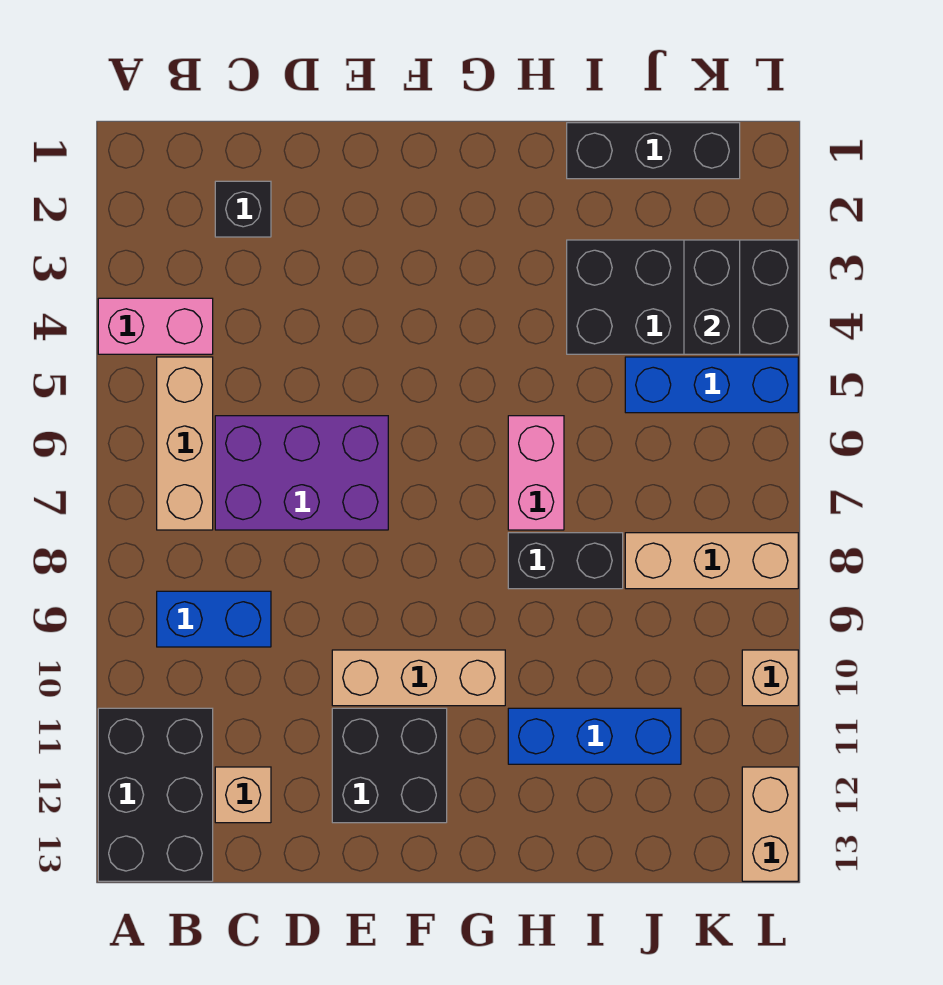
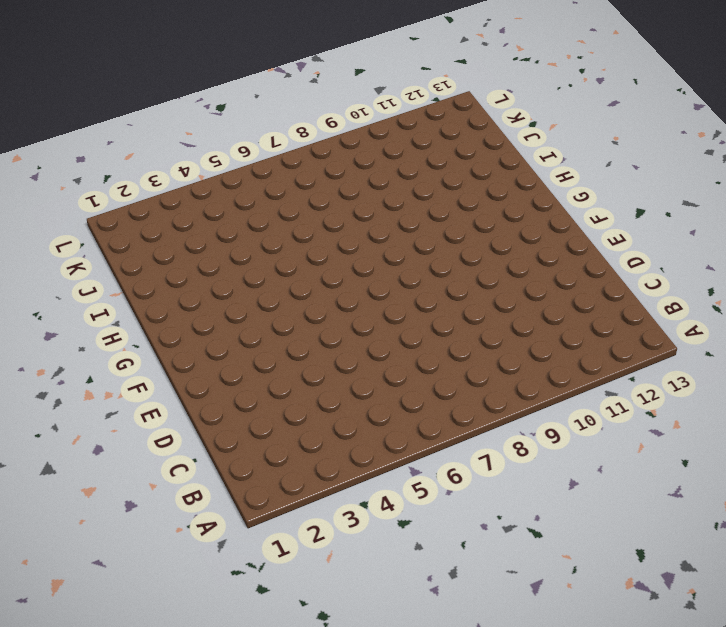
none -> pink 1x2 brick [98,298,213,354]
none -> black 2x3 brick [98,708,213,881]
none -> tan 1x3 brick [157,357,213,530]

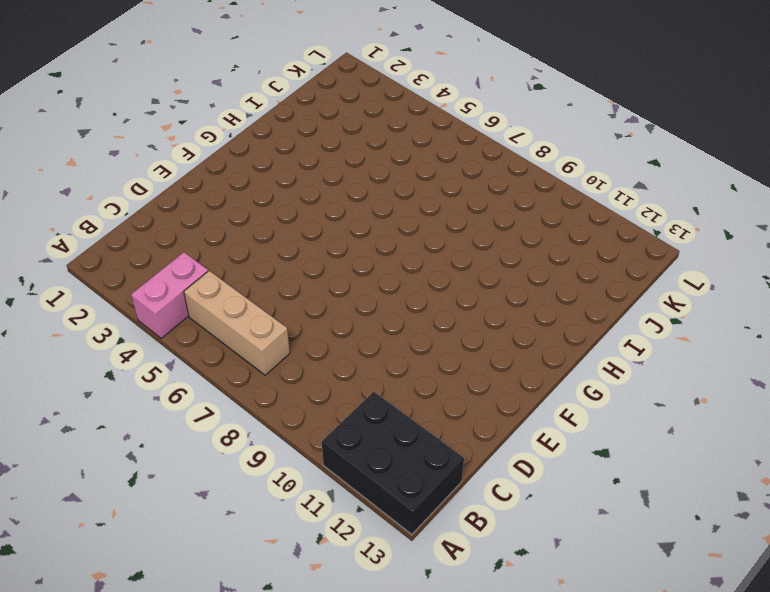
none -> blue 1x2 brick [157,591,271,647]
none -> black 1x1 brick [215,181,271,237]
none -> purple 2x3 brick [215,416,388,530]

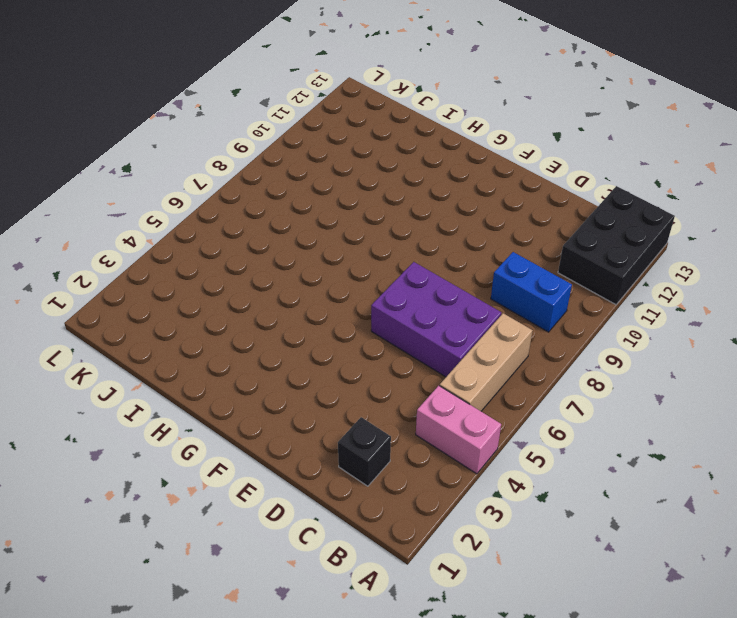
none -> tan 1x1 brick [215,767,271,823]
none -> tan 1x3 brick [332,650,505,706]
none -> black 2x2 brick [332,708,447,823]

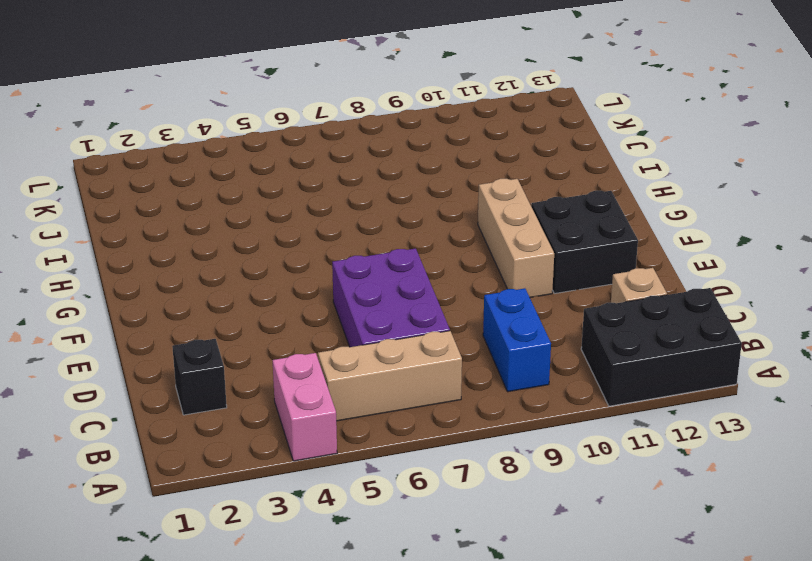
none -> pink 1x2 brick [508,416,564,530]
none -> black 1x2 brick [508,533,623,589]
none -> blue 1x3 brick [508,708,681,764]

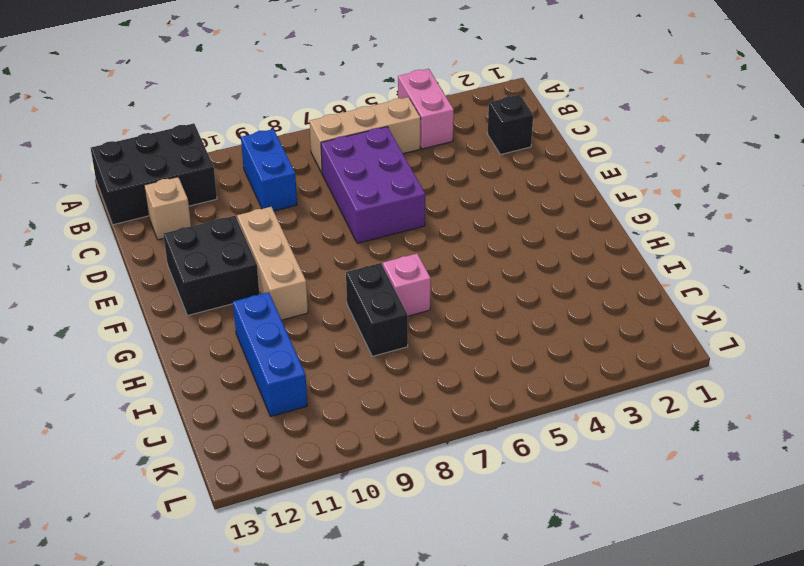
pink 1x1 brick [383,254,431,316] -> pink 1x2 brick [508,416,564,530]
none -> black 1x3 brick [567,123,740,179]
none -> black 2x4 brick [567,240,798,354]
none -> blue 1x3 brick [625,357,798,413]

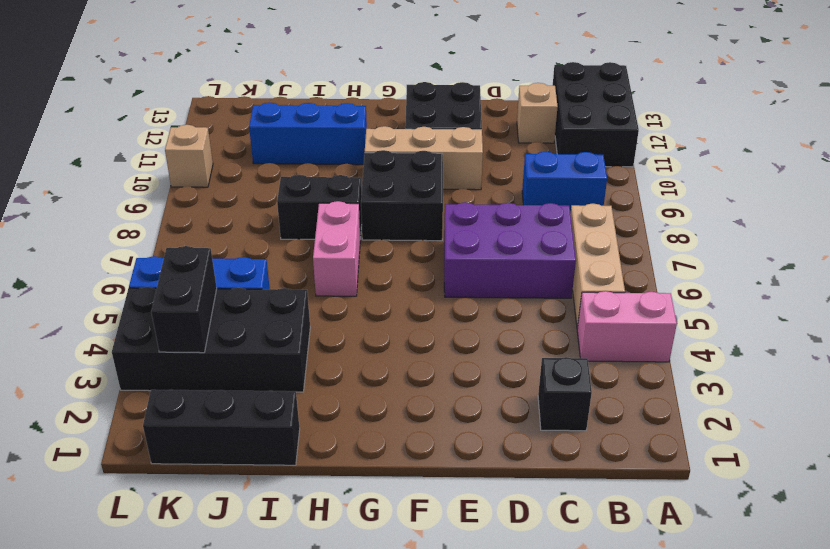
black 2x2 brick [361,150,443,241] -> none
none -> tan 1x3 brick [625,533,798,589]
none -> tan 1x2 brick [742,767,798,881]

